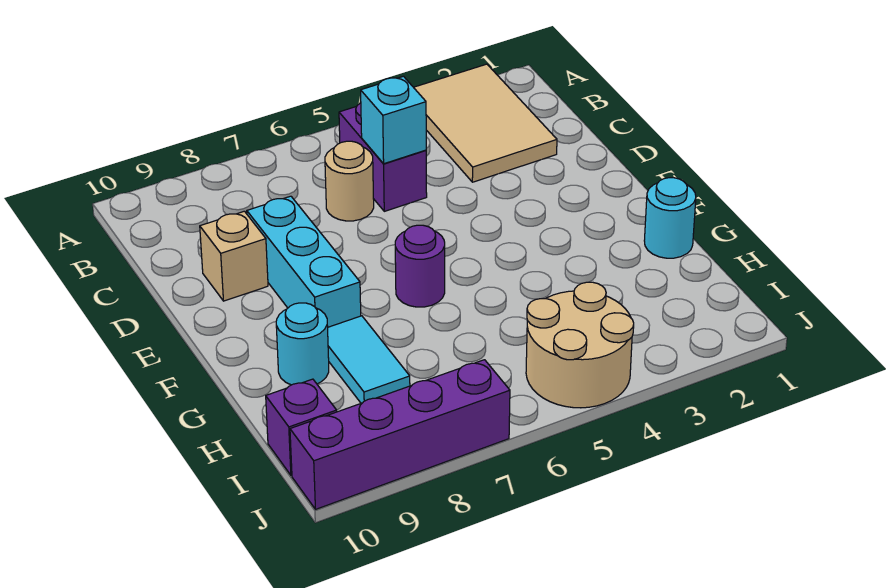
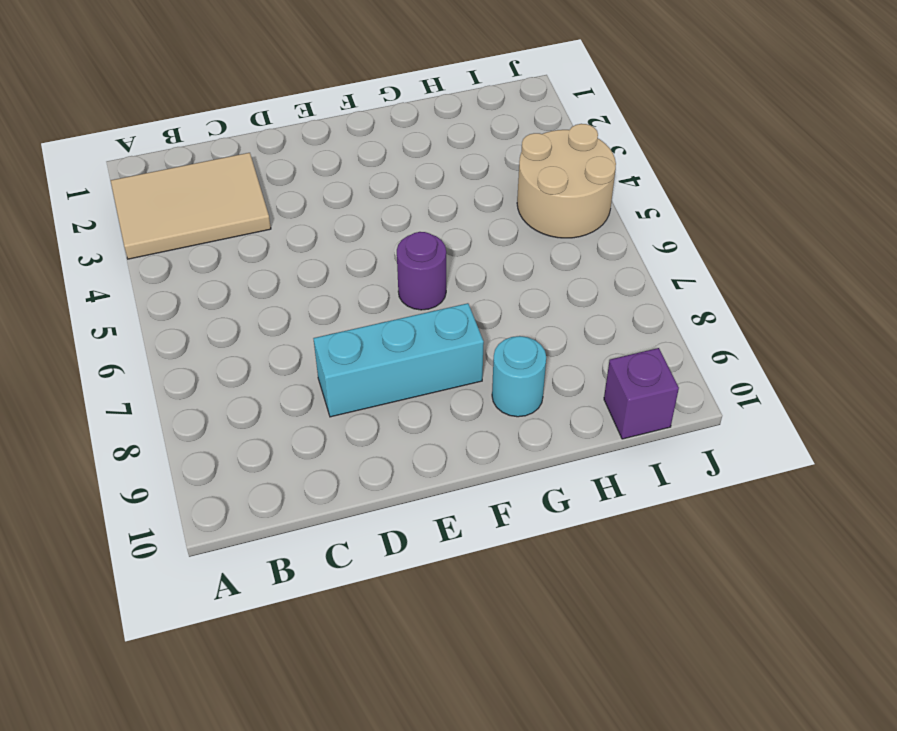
none -> purple 1x2 brick [339,103,427,211]
none -> tan 1x1 round brick [325,141,374,221]
none -> tan 1x1 brick [200,211,268,301]

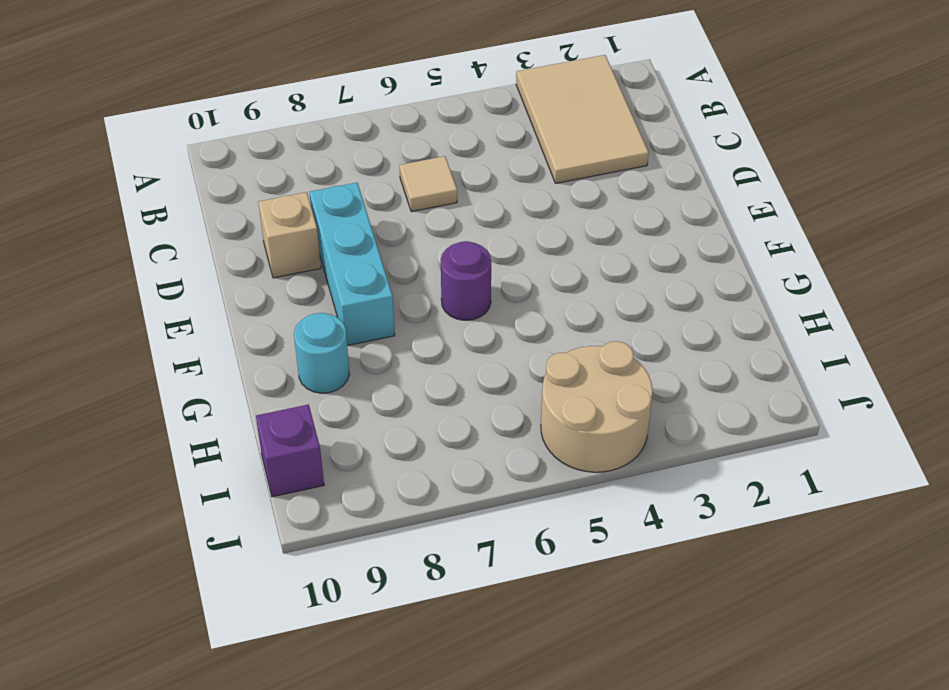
tan 1x1 tile [400,156,457,212] -> tan 1x1 round brick [325,141,374,221]
none -> purple 1x2 brick [339,103,427,211]
none -> cyan 1x1 round brick [644,178,696,258]
none -> cyan 1x2 tile [328,316,410,403]

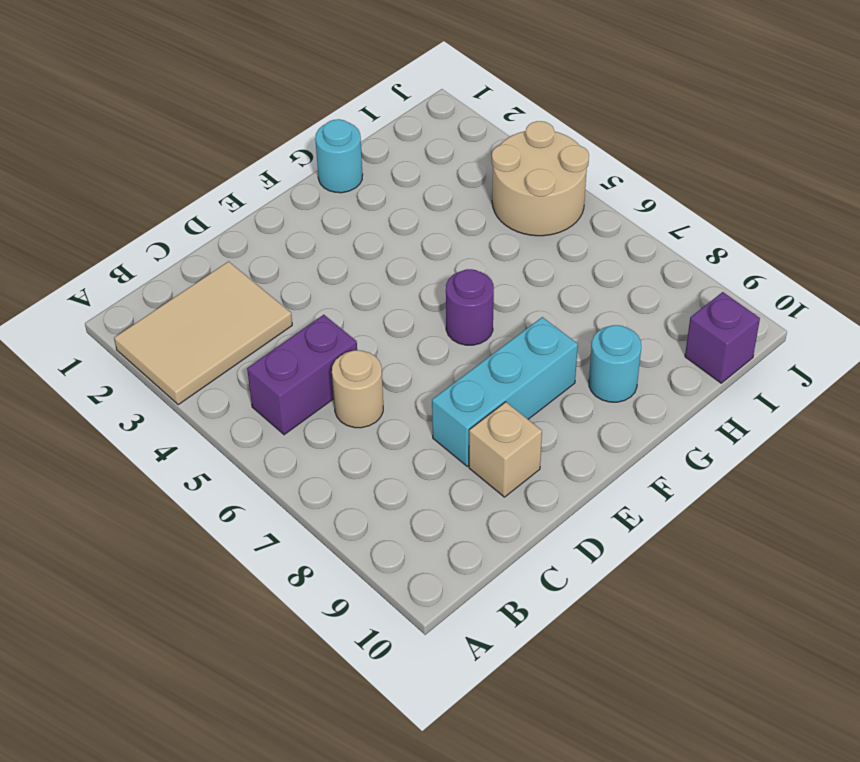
none -> cyan 1x2 tile [328,316,410,403]
none -> purple 1x4 brick [290,360,510,509]
none -> cyan 1x1 brick [361,76,426,164]

